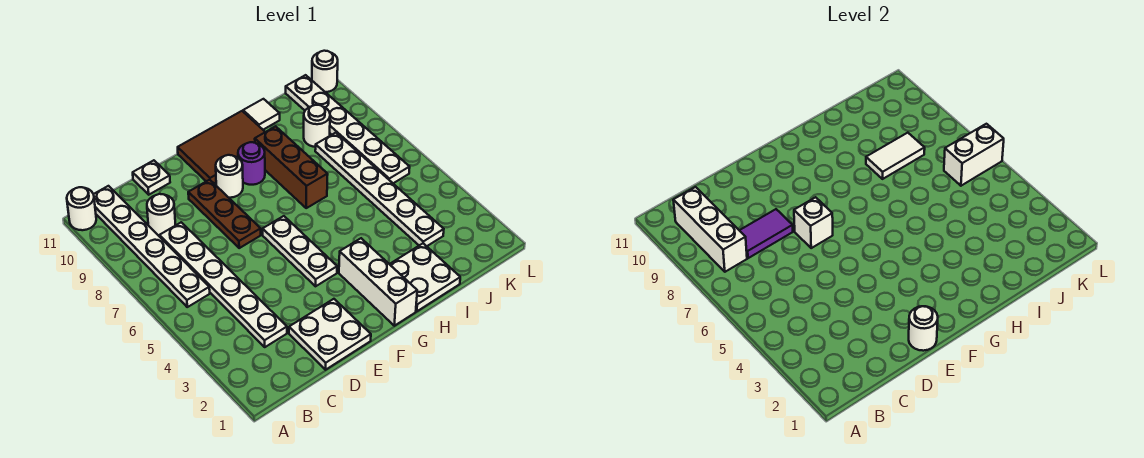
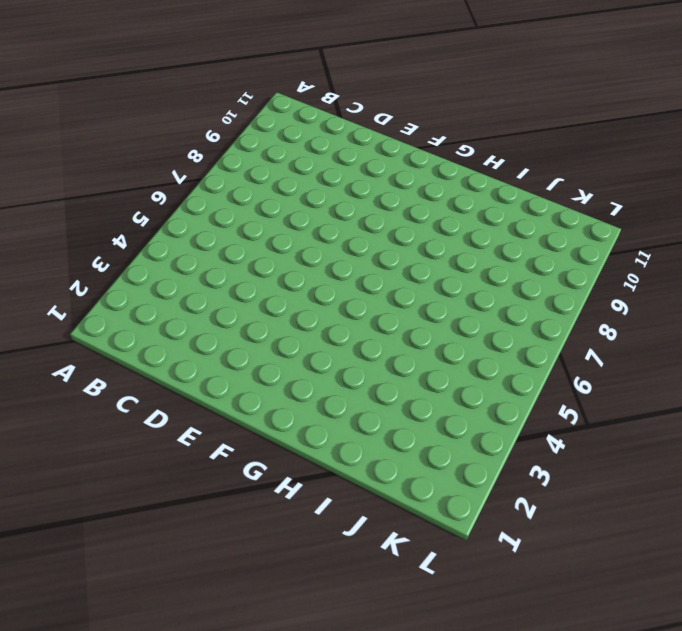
none -> white 1x1 round brick [67,187,96,230]
none -> white 1x6 plate [94,186,210,307]
none -> white 1x6 plate [159,222,287,347]

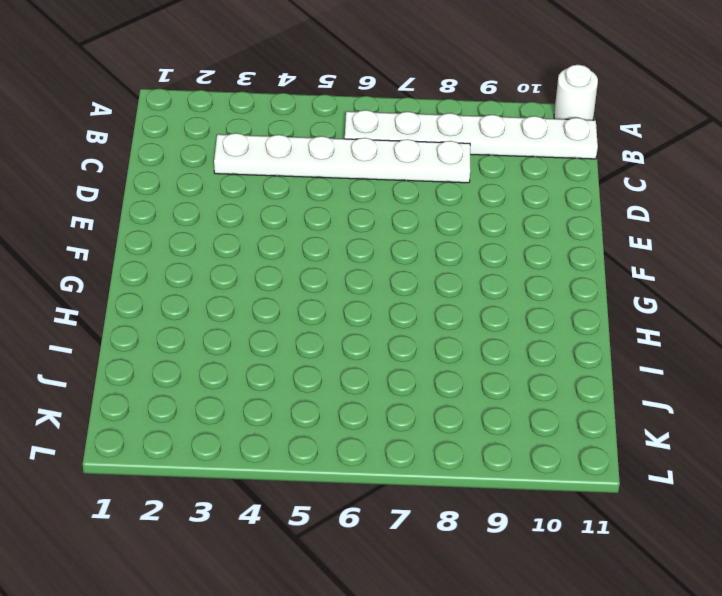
none -> white 1x1 round brick [147,194,176,237]
none -> white 2x2 plate [289,299,371,370]
none -> white 1x1 plate [133,160,170,195]

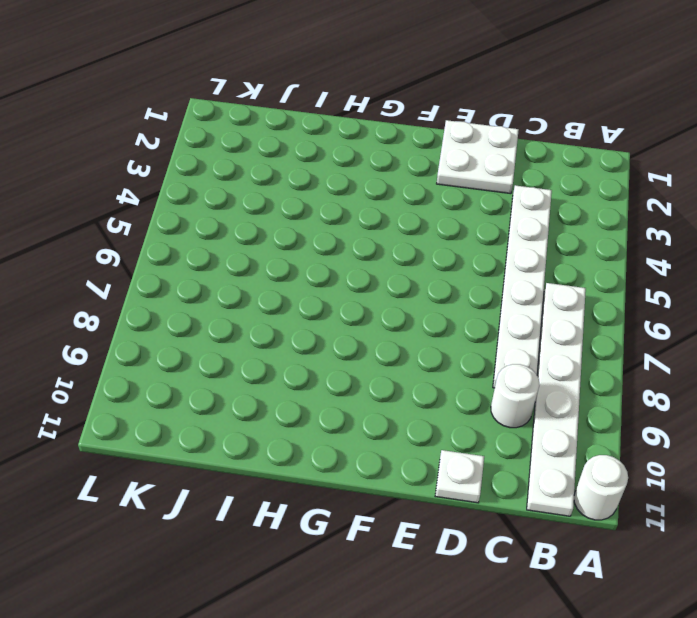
none -> brown 1x3 plate [188,180,261,248]
none -> white 1x3 plate [263,216,337,286]
none -> white 1x1 round brick [216,155,243,198]

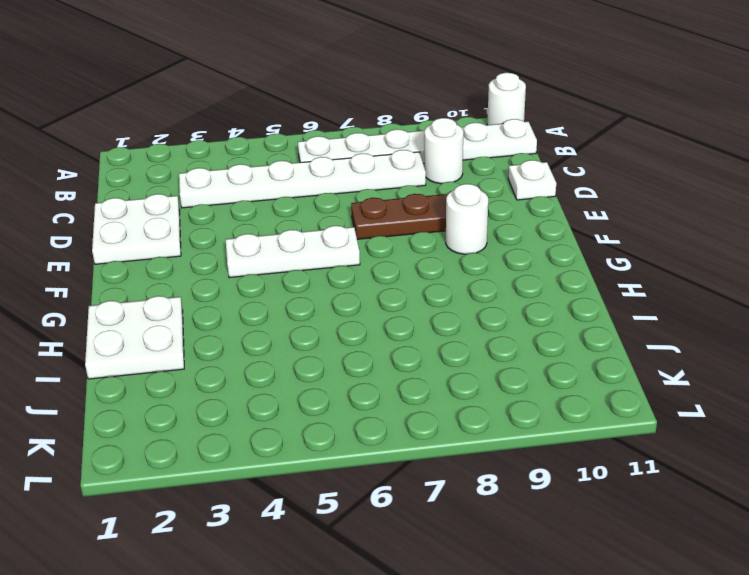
none -> brown 2x3 tile [178,111,265,183]
none -> white 1x3 brick [339,238,417,326]
none -> purple 1x1 round brick [238,142,265,185]

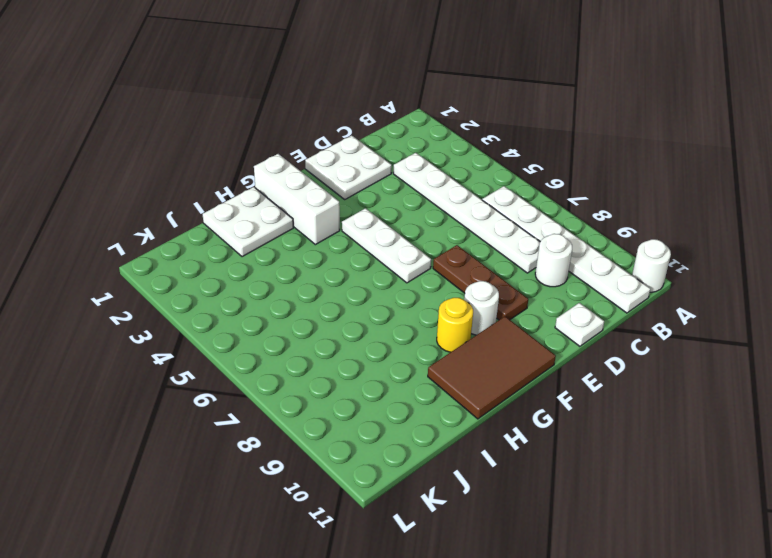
yellow 1x1 round brick [437,298,473,352] -> purple 1x1 round brick [238,142,265,185]
none -> brown 1x3 brick [255,126,328,208]
none -> white 1x1 tile [243,99,280,130]
none -> white 1x6 plate [315,133,444,246]

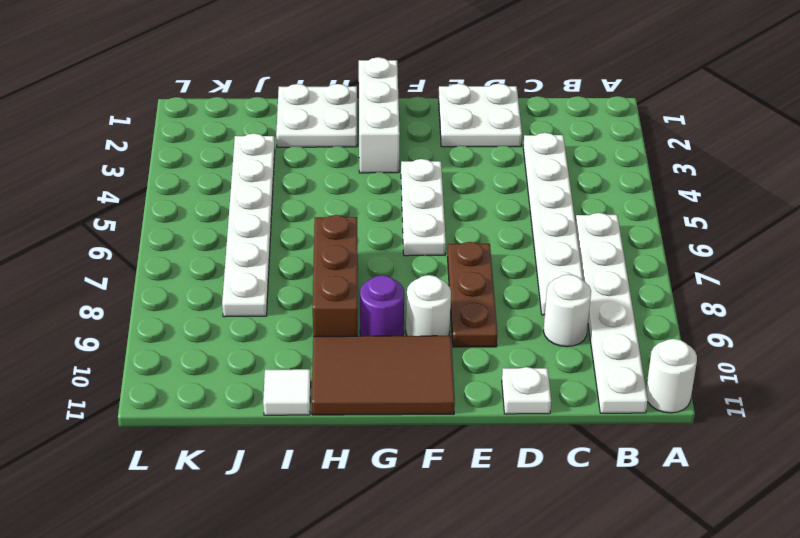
none -> white 1x1 round brick [304,105,330,147]
none -> white 1x6 plate [286,75,410,183]
none -> white 1x1 round brick [312,51,338,92]

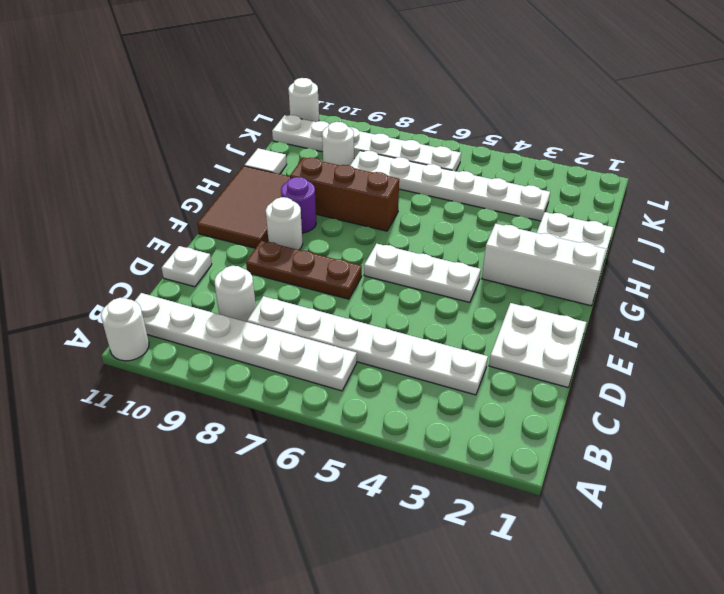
none -> white 1x3 brick [673,187,747,272]
none -> purple 1x2 tile [739,209,793,258]
none -> white 1x1 round brick [909,306,938,351]

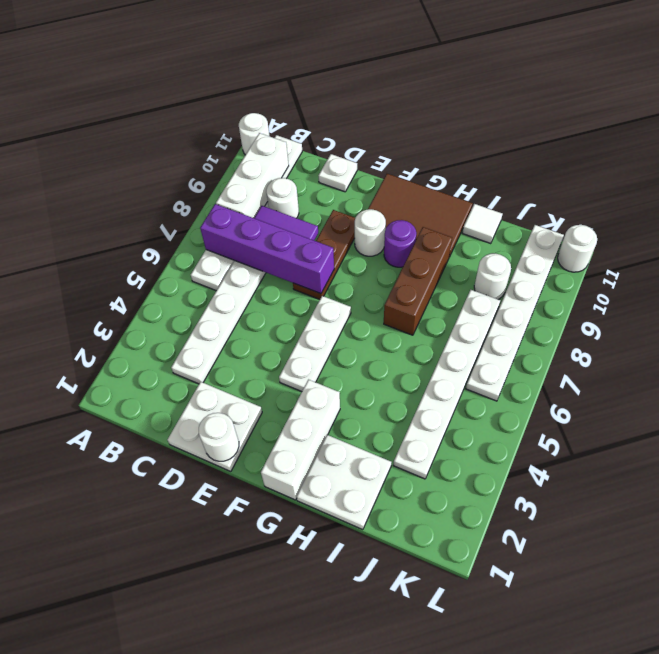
purple 1x4 brick [200,204,334,294] -> white 1x1 brick [794,197,833,248]
none -> white 1x2 tile [866,133,925,179]
none -> white 1x2 brick [944,124,1004,186]

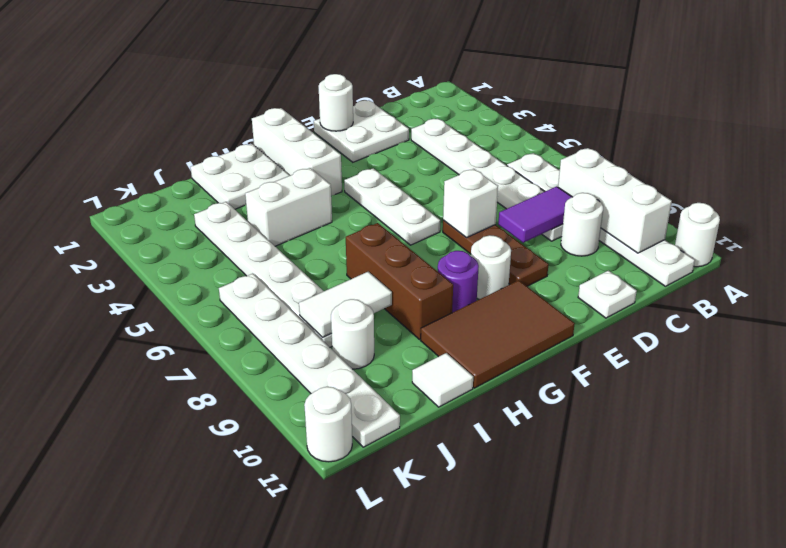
white 1x2 brick [245,168,332,246] -> white 1x2 brick moved to [944,124,1004,186]

